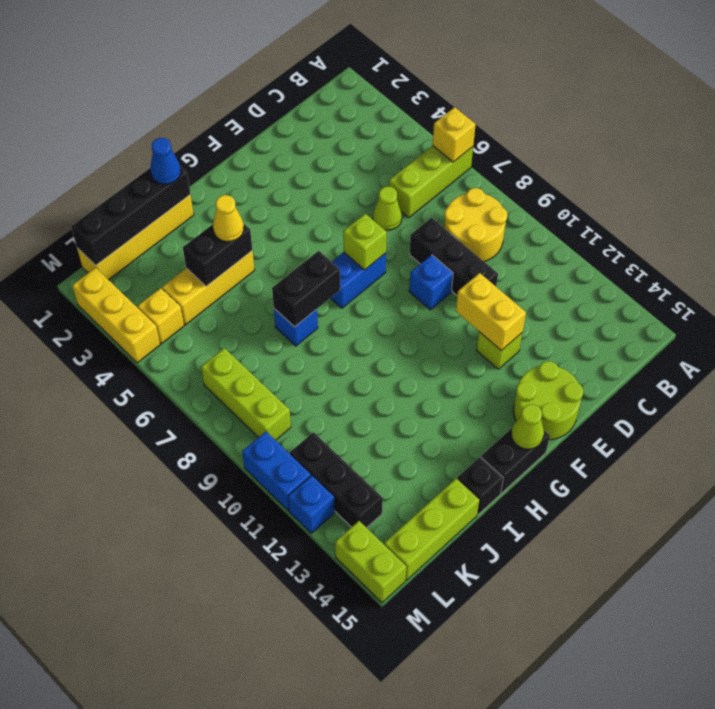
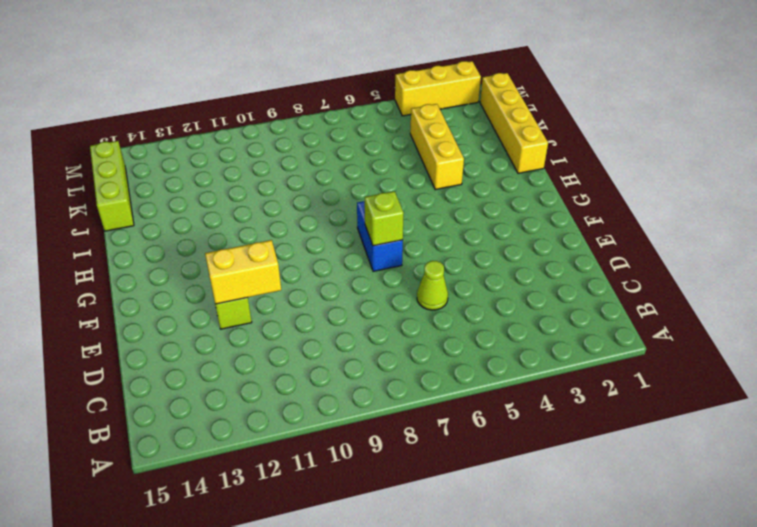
none -> lime 1x3 brick [389,146,473,218]
none -> yellow 2x2 round brick [444,188,507,261]
none -> black 1x3 brick [410,218,498,295]
none -> blue 1x1 brick [409,255,453,310]

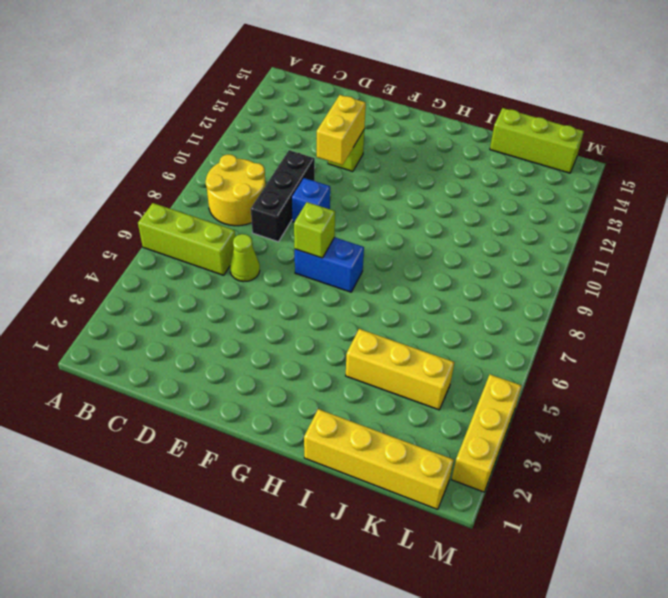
none -> lime 2x2 round brick [514,361,583,440]
none -> black 1x2 brick [481,428,550,493]
none -> blue 1x1 brick [274,309,318,346]
none -> black 1x1 brick [457,457,503,514]

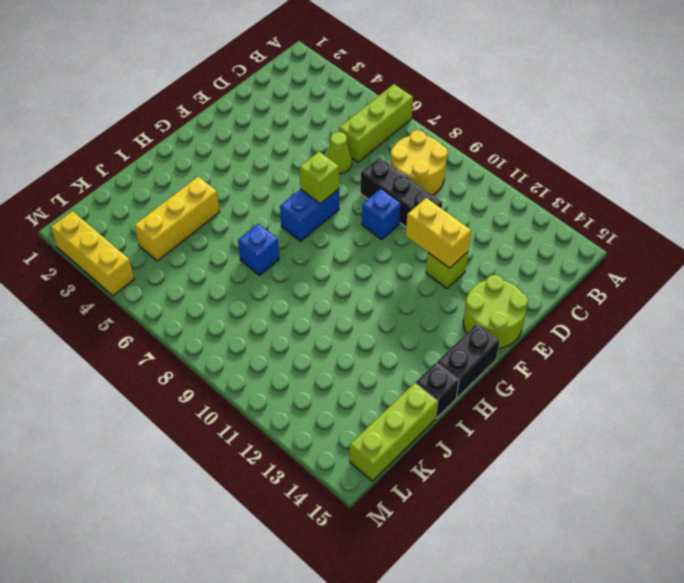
none -> yellow 1x4 brick [77,194,194,280]
none -> yellow 1x1 brick [138,288,184,344]
none -> lime 1x3 brick [201,348,291,440]
none -> black 1x3 brick [290,432,383,528]

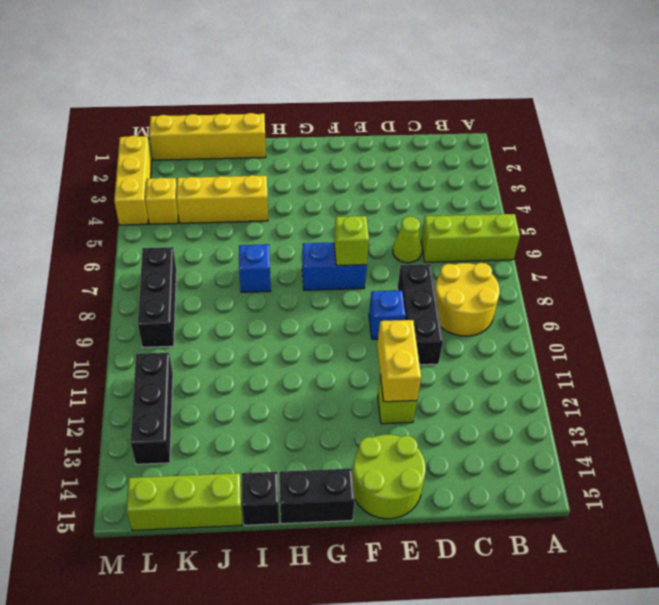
black 1x3 brick [138,247,176,347] -> lime 1x3 brick [201,348,291,440]
none -> blue 1x2 brick [242,432,311,511]
none -> blue 1x1 brick [288,476,335,533]
none -> lime 1x2 brick [335,521,406,603]
none -> yellow 1x1 brick [433,107,476,162]

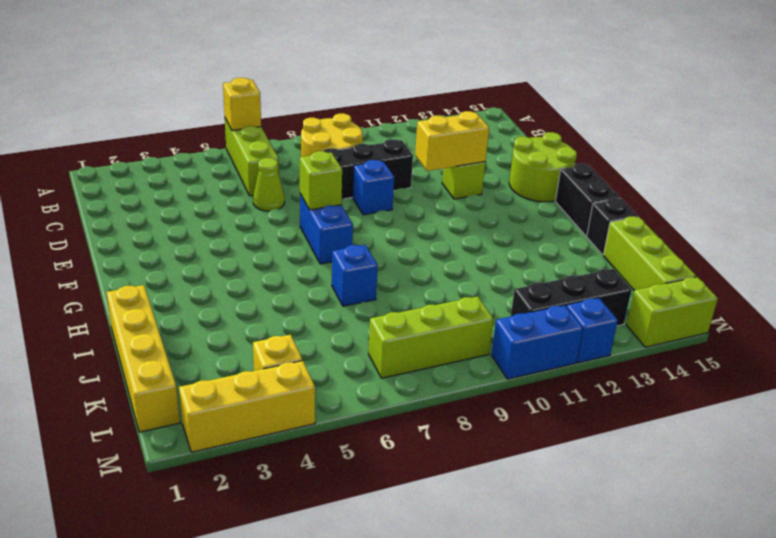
none -> yellow 1x3 brick [162,251,255,325]
none -> lime 1x1 cone [511,404,544,449]
none -> black 1x2 brick [272,251,340,327]
none -> black 1x4 brick [71,167,190,265]

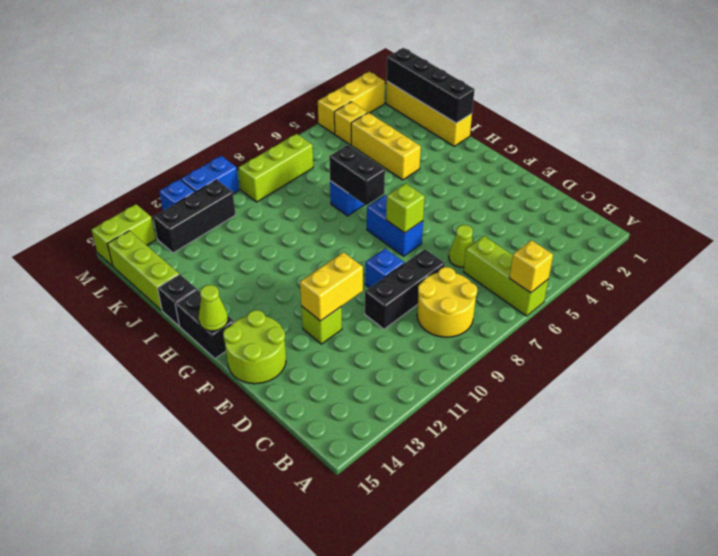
none -> black 1x2 brick [183,224,252,286]
none -> blue 1x1 cone [150,138,181,184]
none -> yellow 1x1 cone [213,195,244,241]

